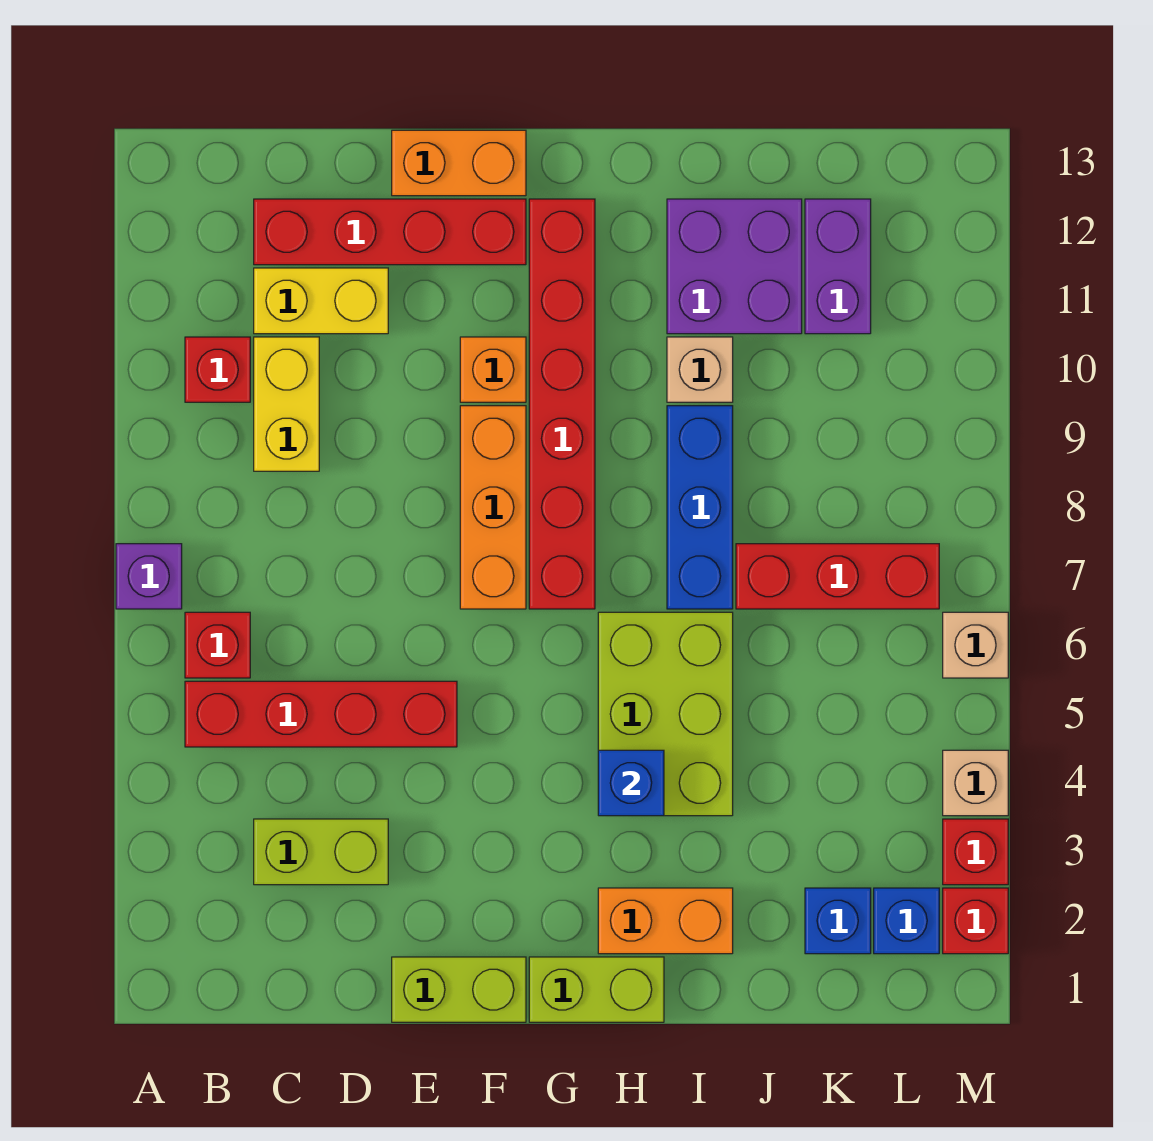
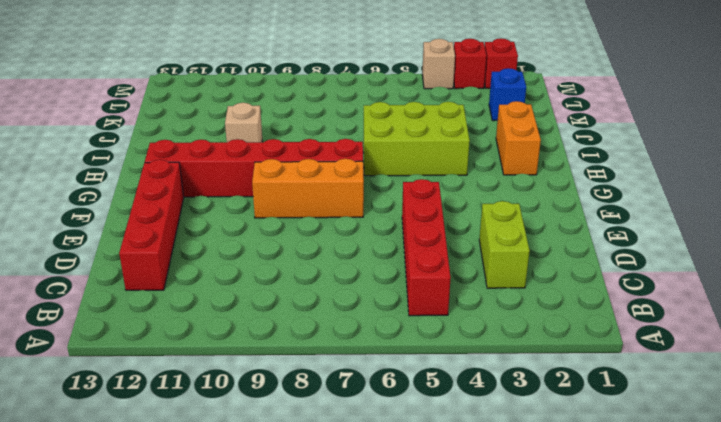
none -> purple 1x1 brick [116,544,182,609]
none -> red 1x1 brick [185,612,250,678]
none -> red 1x1 brick [185,337,250,402]

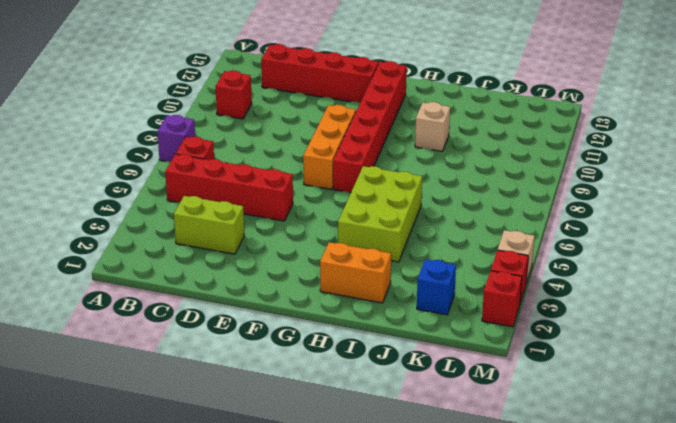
none -> yellow 1x2 brick [254,337,319,471]
none -> yellow 1x2 brick [254,268,388,334]
none -> lime 1x2 brick [392,957,526,1022]

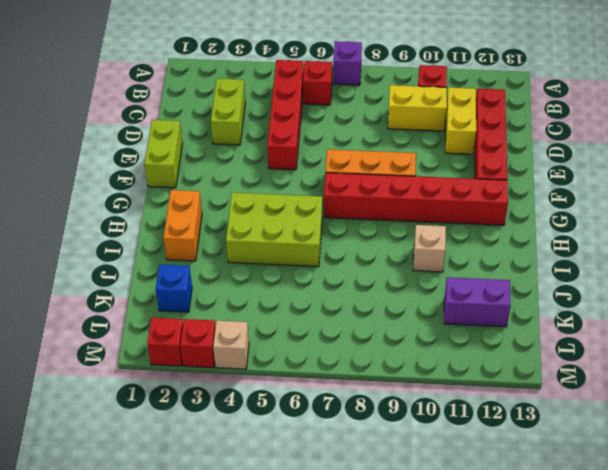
none -> orange 1x2 brick [392,130,526,196]
none -> orange 1x1 brick [460,337,526,402]
none -> lime 1x2 brick [529,957,664,1022]

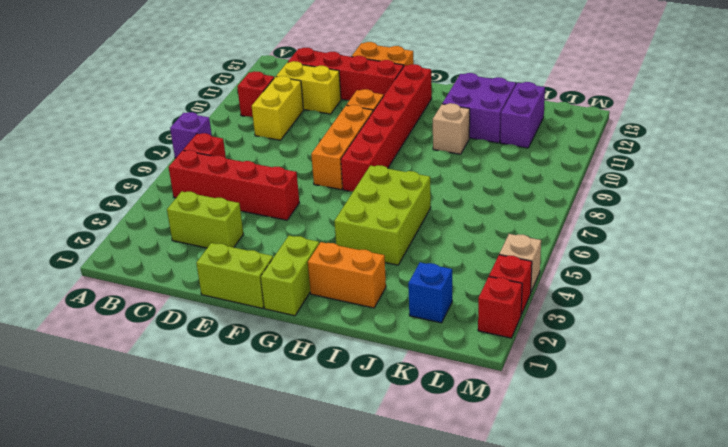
lime 1x2 brick [261,236,319,316] -> lime 1x2 brick turned to [529,957,664,1022]
none -> blue 1x3 brick [667,406,733,609]
none -> red 1x3 brick [736,544,939,609]
none -> blue 1x1 brick [874,888,939,954]

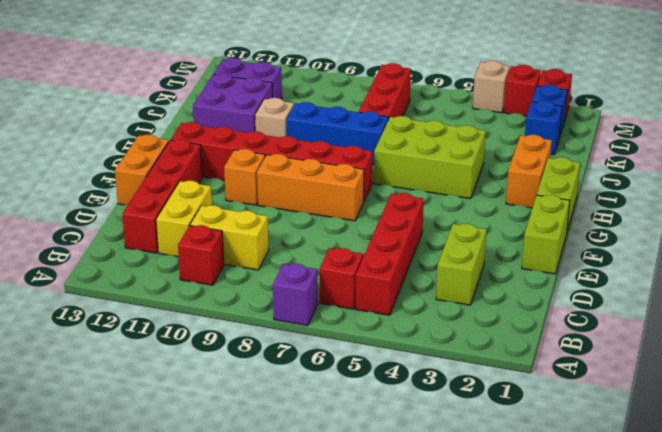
none -> tan 1x1 brick [943,612,1008,678]
none -> blue 1x1 brick [598,750,664,816]

